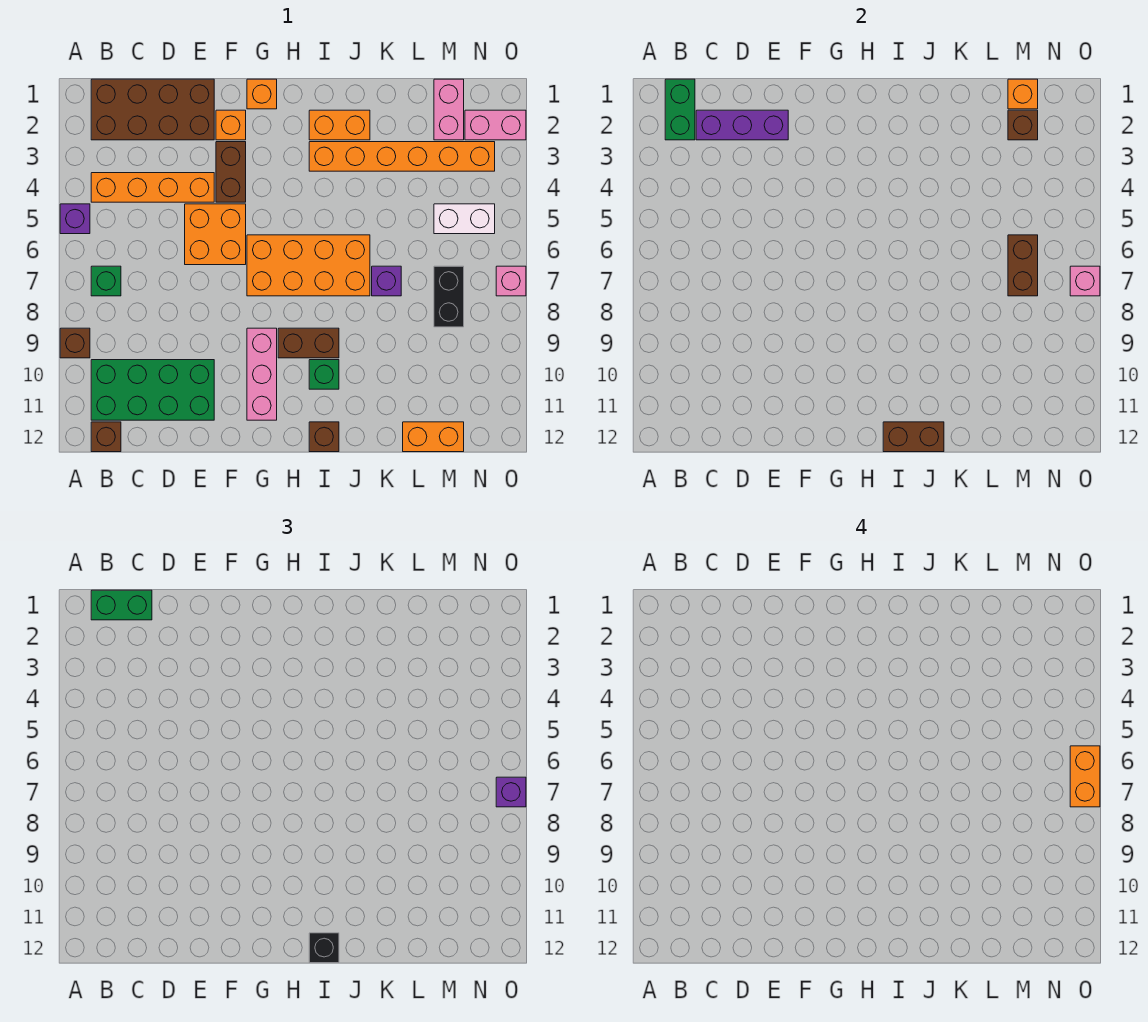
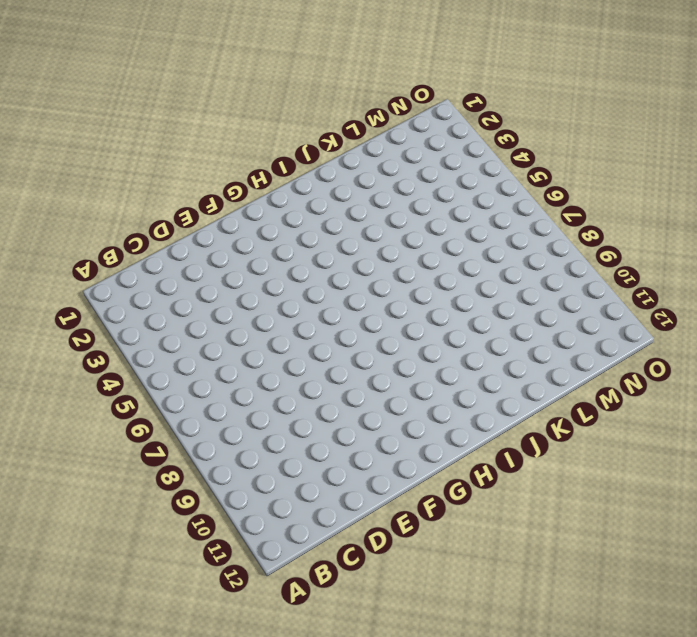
none -> purple 1x1 brick [60,204,90,234]
none -> brown 1x1 brick [60,328,90,358]
none -> brown 2x4 brick [91,79,214,140]
none -> orange 1x4 brick [91,173,214,202]

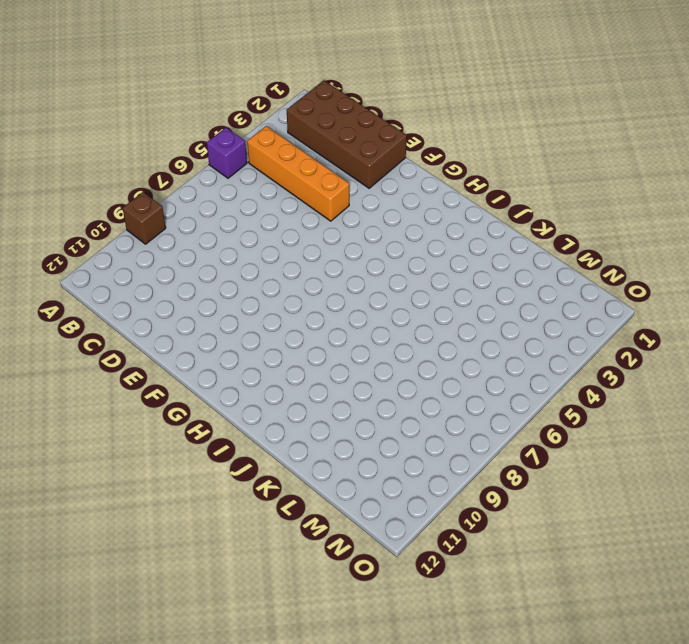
none -> green 1x1 brick [91,266,121,296]
none -> green 2x4 brick [91,360,214,420]
none -> brown 1x1 brick [91,422,121,452]
none -> orange 2x2 brick [185,204,246,265]

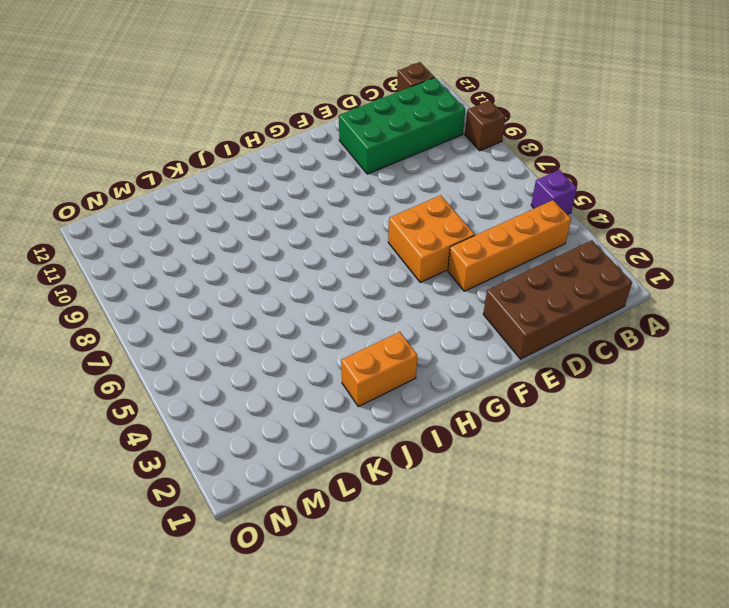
none -> green 1x1 brick [91,266,121,296]
none -> orange 1x1 brick [216,110,246,140]
none -> brown 1x2 brick [216,142,246,202]
none -> orange 1x1 brick [247,79,277,109]

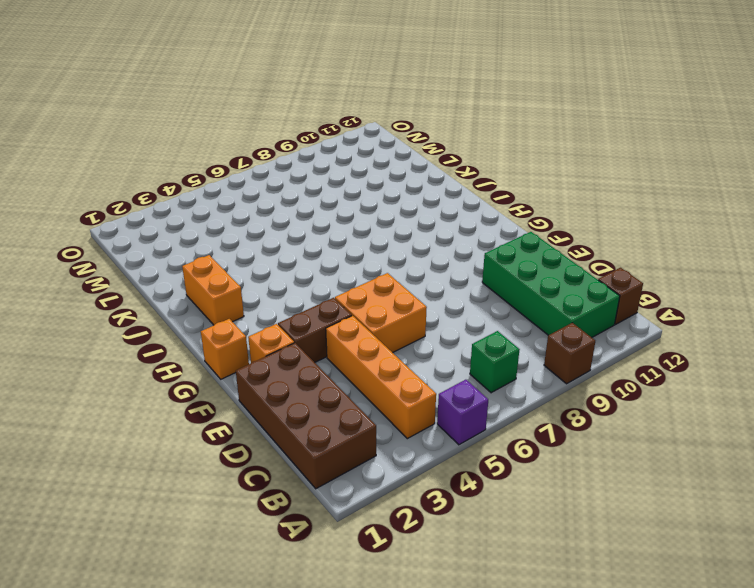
none -> orange 2x4 brick [247,235,370,296]
none -> pink 1x3 brick [247,328,277,420]
none -> brown 1x2 brick [278,328,339,358]
none -> orange 1x6 brick [309,142,495,171]

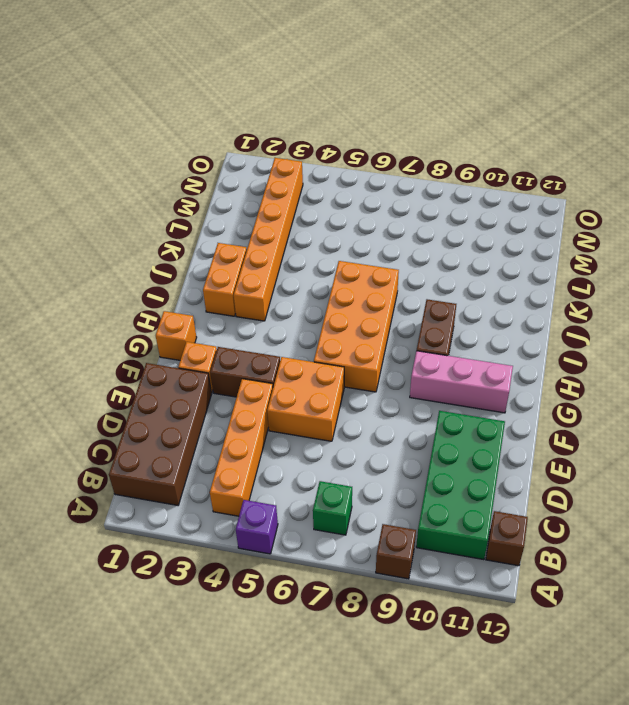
none -> green 1x1 brick [309,360,339,389]
none -> brown 1x1 brick [309,422,339,452]
none -> purple 1x1 brick [372,266,401,296]
none -> orange 1x2 brick [403,422,464,452]

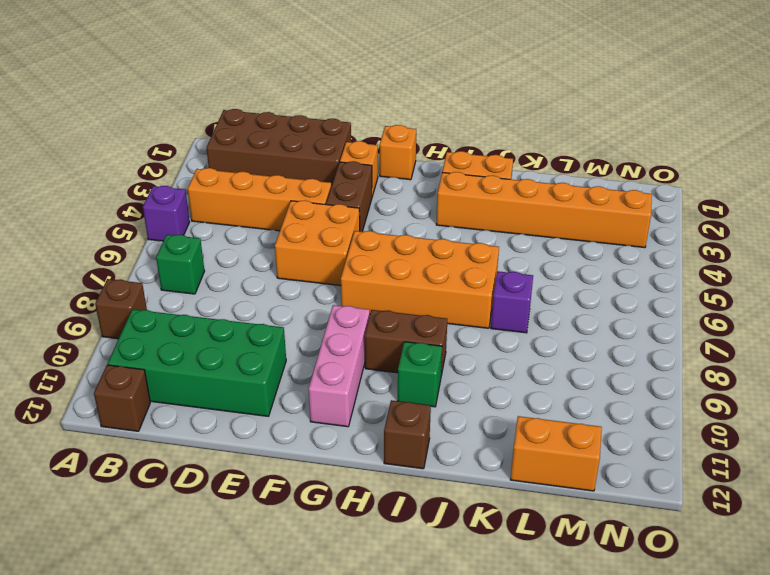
none -> pink 1x2 brick [434,79,464,140]
none -> white 1x2 brick [434,204,495,234]
none -> black 1x2 brick [434,266,464,327]
none -> pink 1x2 brick [465,110,526,140]

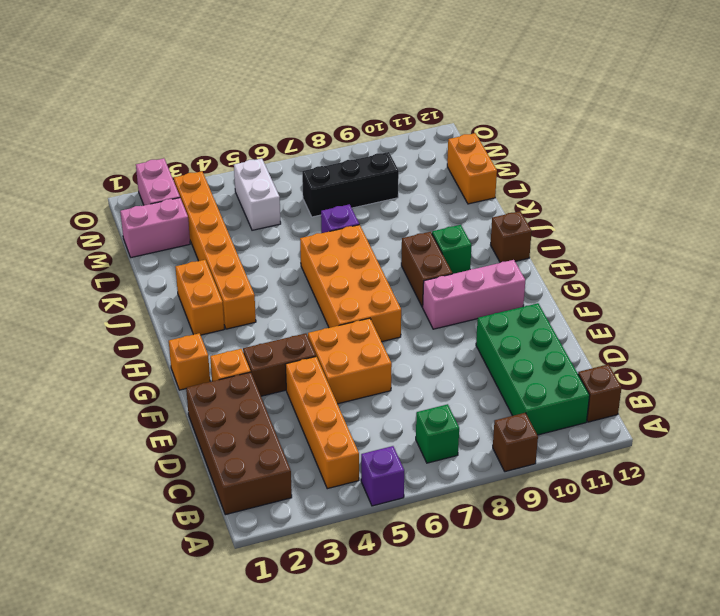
black 1x3 brick [302,152,399,217] -> black 1x2 brick [434,266,464,327]
none -> pink 1x1 brick [496,266,526,296]
none -> green 1x2 brick [665,79,695,140]
none -> purple 1x3 brick [696,110,788,140]
none -> brown 1x2 brick [883,422,944,452]

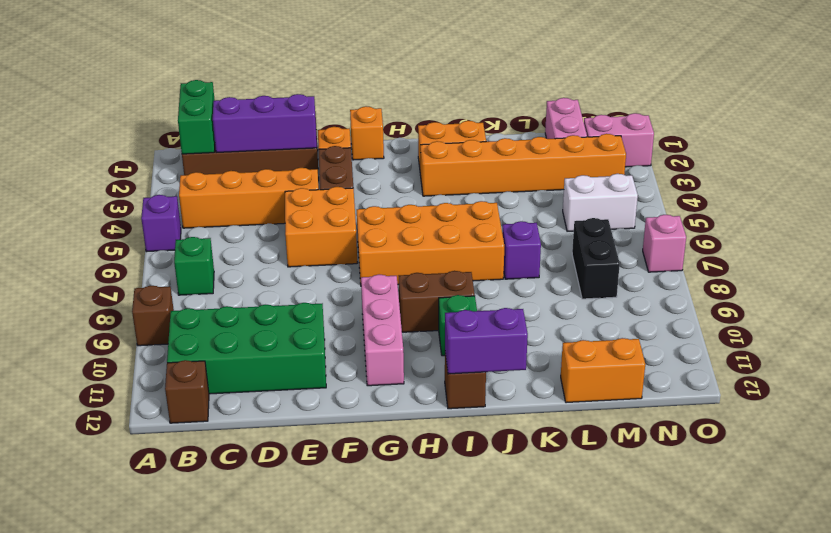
purple 1x2 brick [445,308,528,374] -> brown 1x2 brick [883,422,944,452]
none -> orange 1x1 brick [1008,79,1038,109]
none -> brown 1x1 brick [1008,110,1038,140]
none -> brown 1x2 brick [1008,235,1038,296]
none -> pink 1x1 brick [1070,266,1100,296]

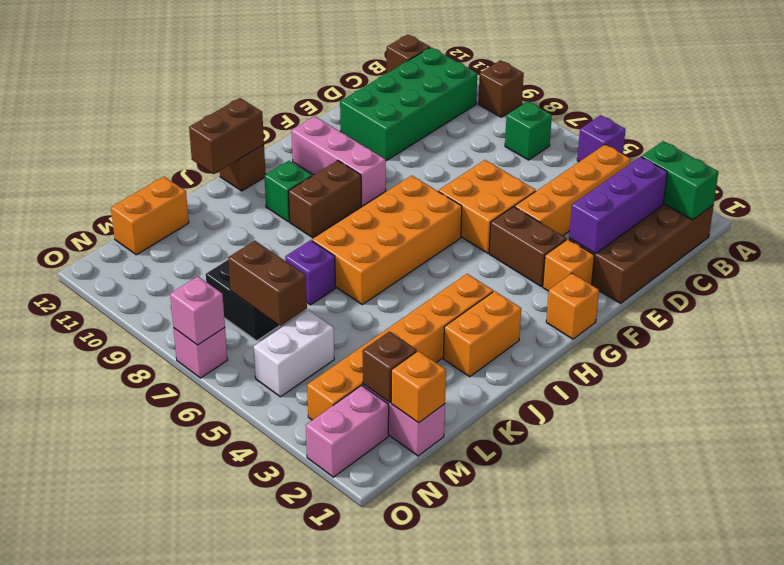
none -> green 1x2 brick [91,590,152,620]
none -> black 1x1 brick [309,933,339,963]
none -> purple 1x1 brick [496,777,526,807]
none -> orange 1x2 brick [1070,746,1100,807]

